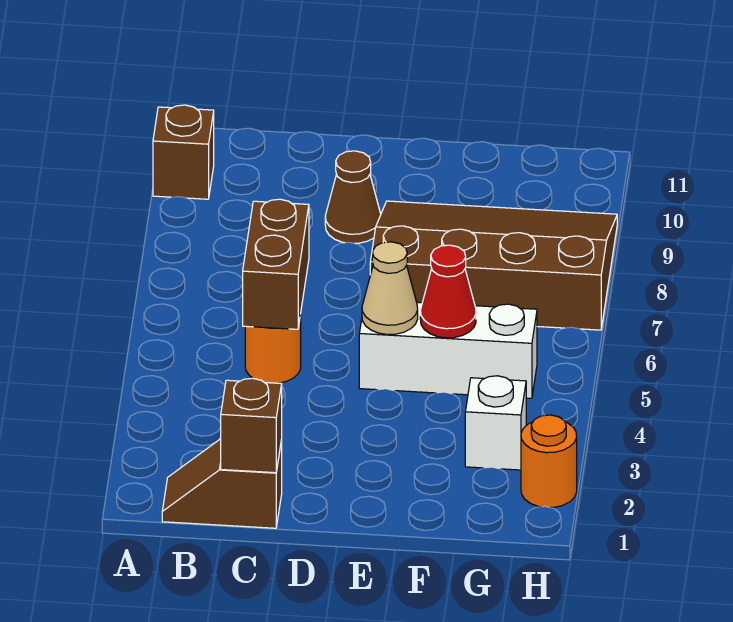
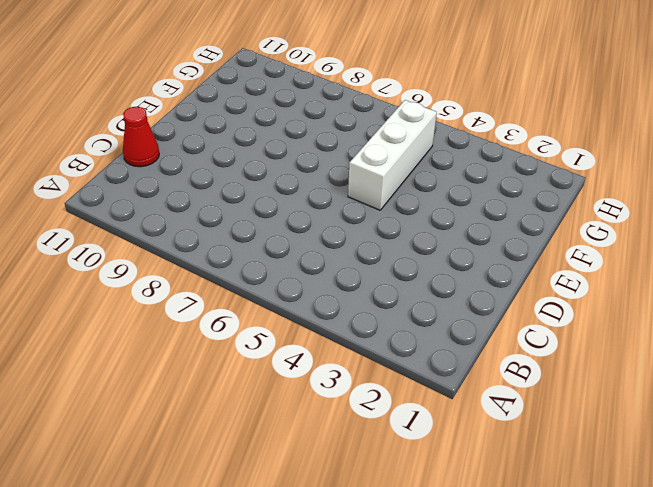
red 1x1 cone [123,107,159,167] -> red 1x1 cone moved to [420,245,476,338]
none -> brown 1x1 brick [153,105,214,199]
none -> brown 1x2 slope [162,439,282,528]
none -> orange 1x1 round brick [245,315,301,383]

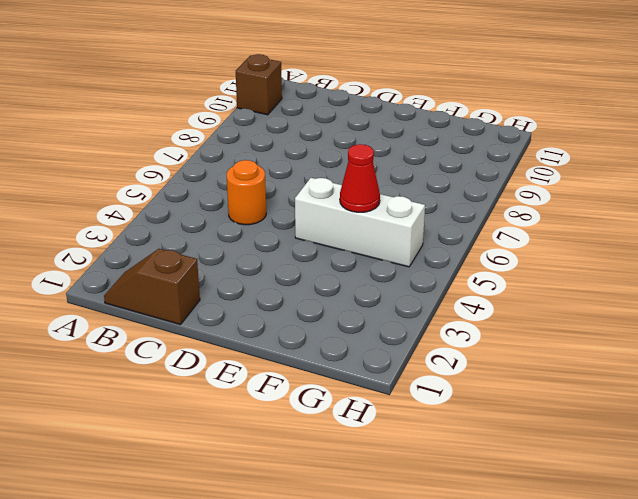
none -> brown 1x1 cone [325,151,381,243]
none -> brown 3x4 slope [370,201,617,330]
none -> white 1x1 brick [465,376,526,470]

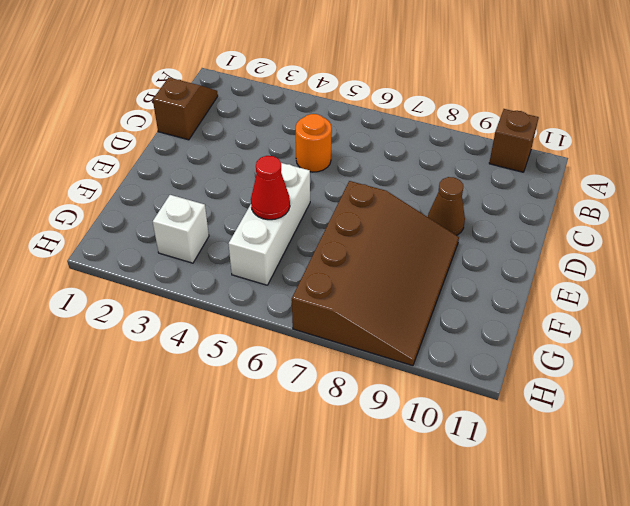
none -> orange 1x1 round brick [521,415,577,508]
none -> brown 1x1 brick [221,378,282,473]
none -> brown 1x2 brick [243,199,309,329]

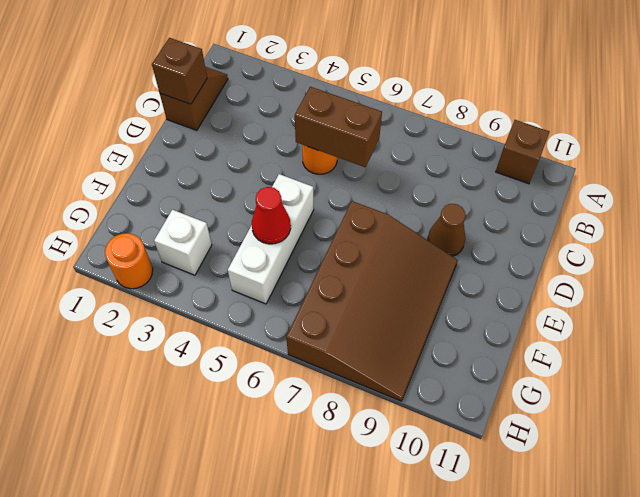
none -> tan 1x1 cone [362,242,418,335]

